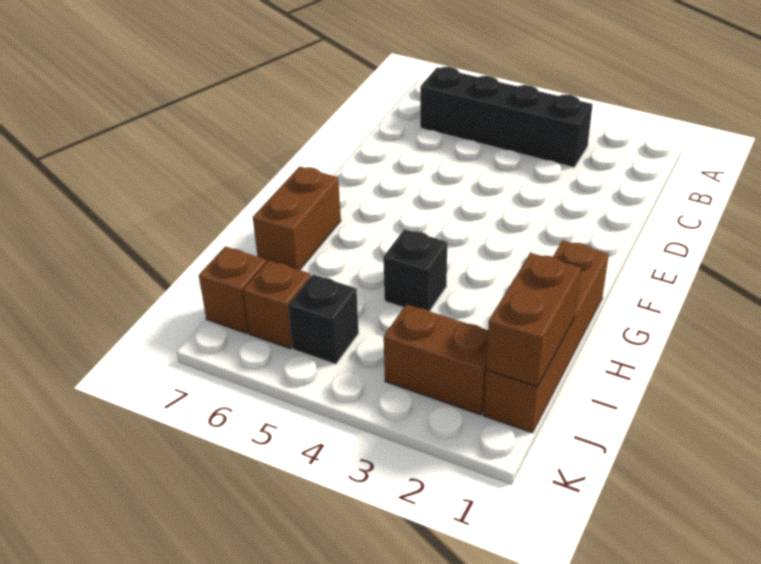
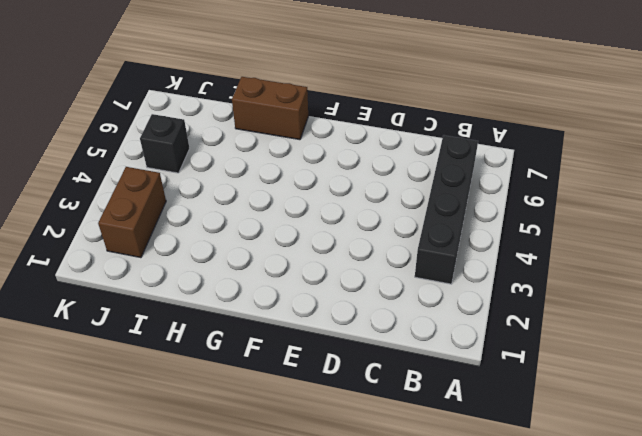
none -> brown 1x4 brick [483,241,609,433]
none -> black 1x1 brick [383,229,447,311]

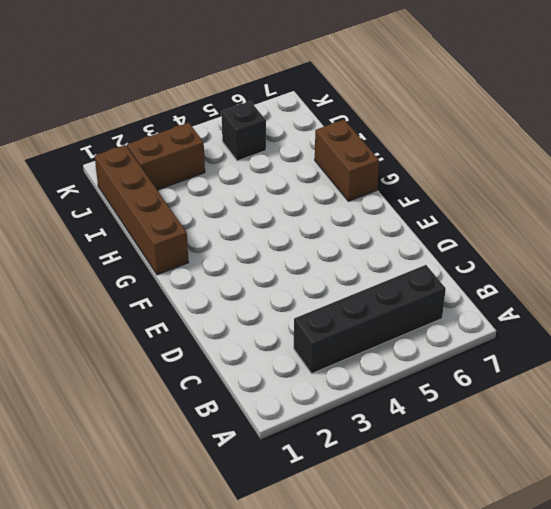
none -> black 1x1 brick [383,229,447,311]
none -> brown 1x1 brick [243,260,311,349]

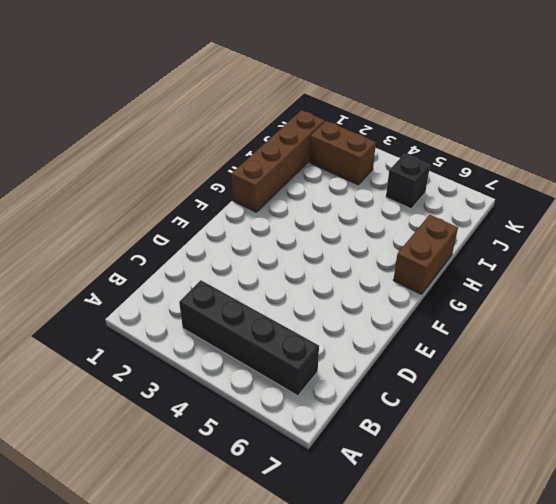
none -> black 1x1 brick [383,229,447,311]
none -> brown 1x1 brick [243,260,311,349]

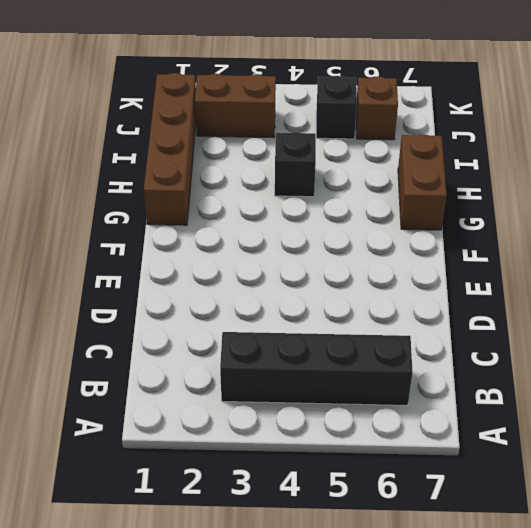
none -> brown 1x1 brick [199,247,266,333]
none -> brown 1x2 brick [486,253,581,387]

